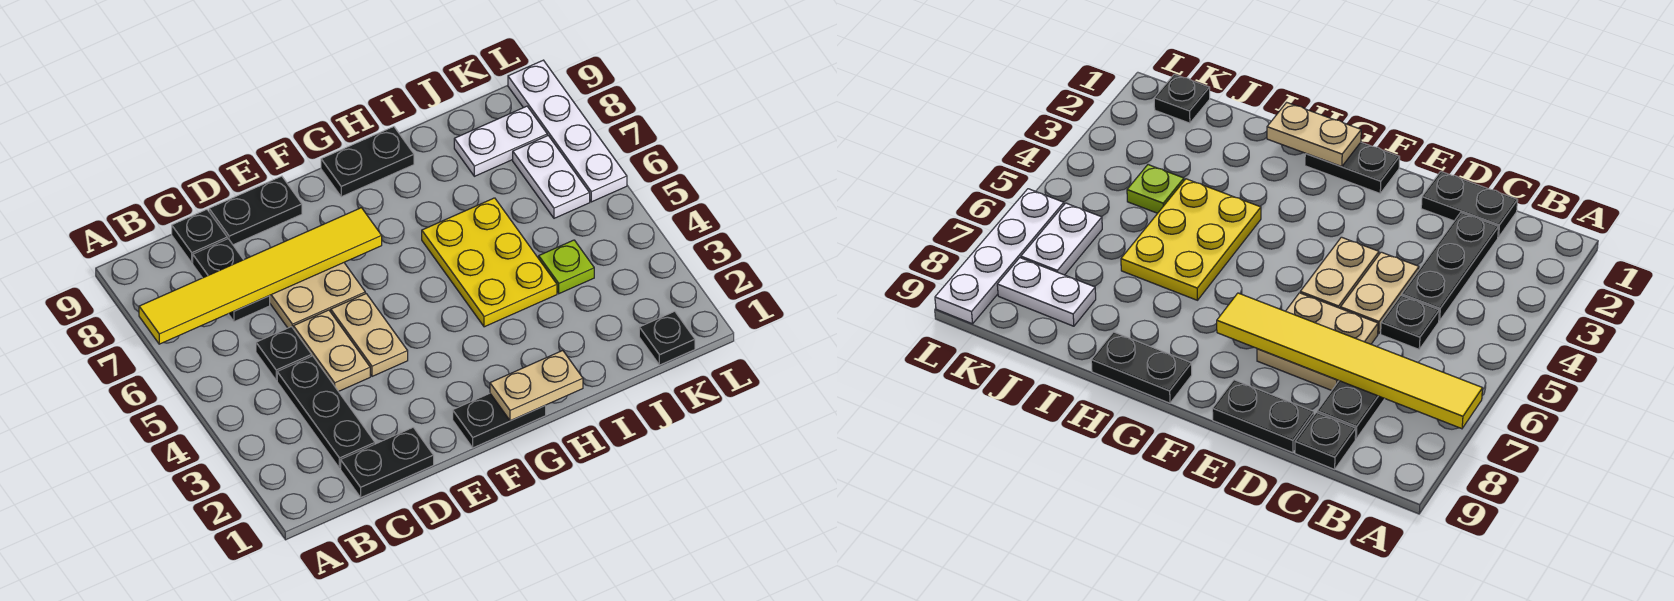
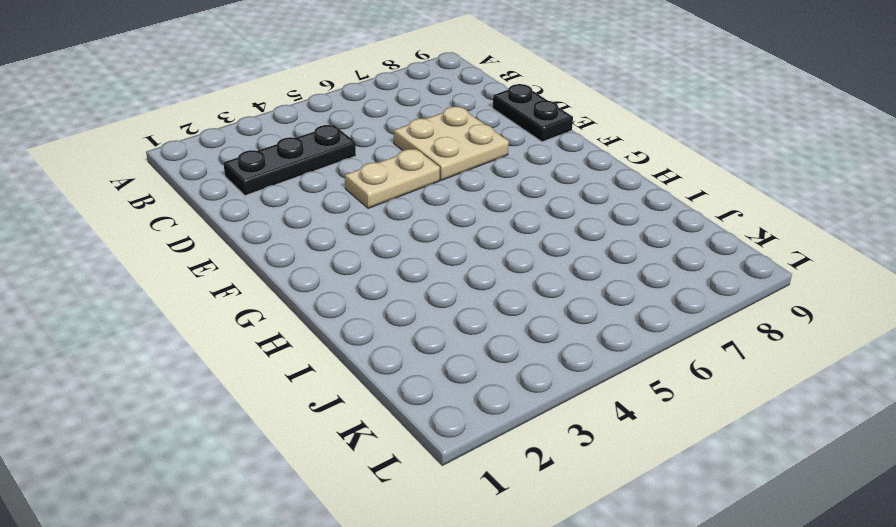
none -> black 1x2 plate [341,427,434,497]
none -> black 1x1 plate [256,327,312,380]
none -> black 1x2 plate [193,239,270,322]

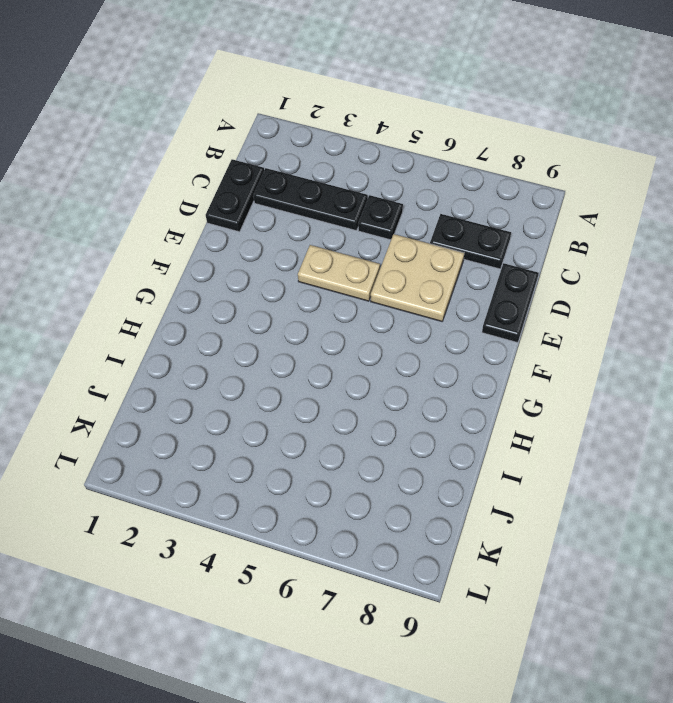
none -> black 1x1 plate [172,210,227,263]
none -> tan 1x2 plate [293,310,370,391]
none -> black 1x2 plate [453,393,546,448]

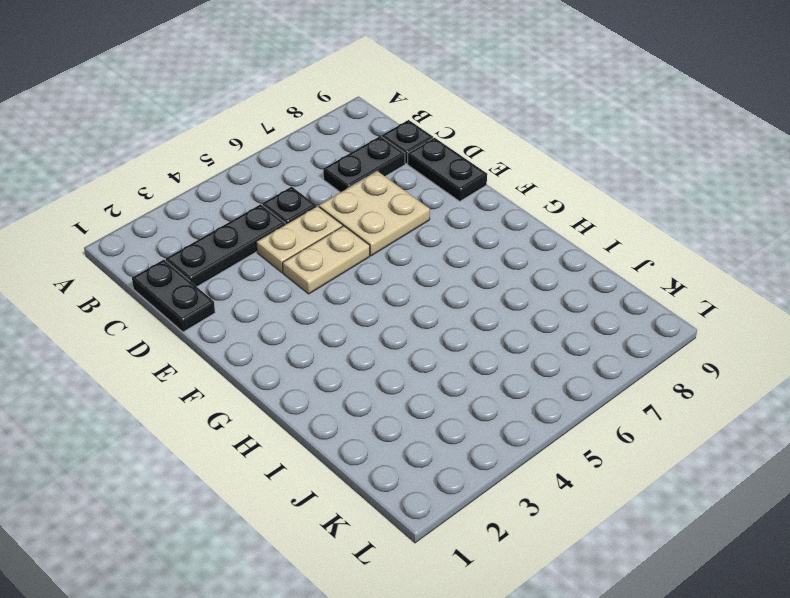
none -> black 1x2 plate [453,393,546,448]
none -> black 1x2 plate [321,127,414,197]
none -> yellow 2x3 plate [422,198,557,327]

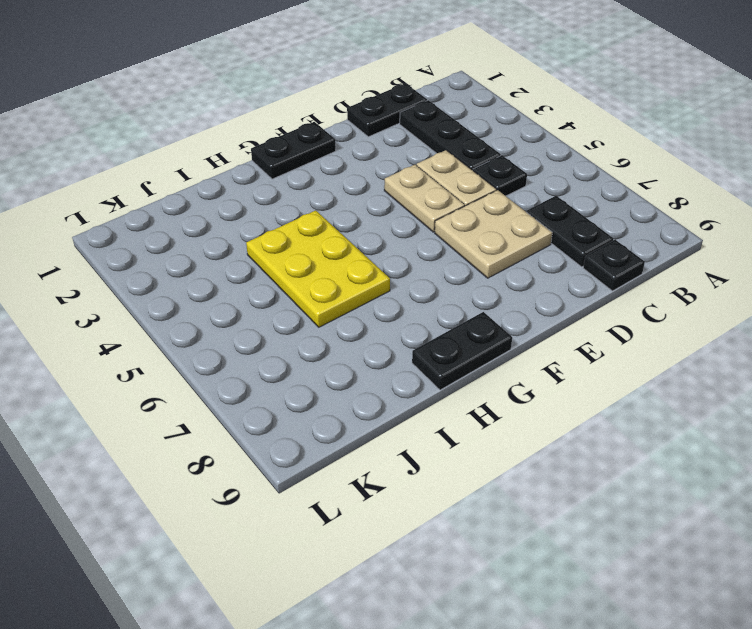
none -> black 1x2 plate [209,176,302,245]
none -> lime 1x1 plate [539,240,594,294]
none -> white 1x2 plate [454,106,547,176]

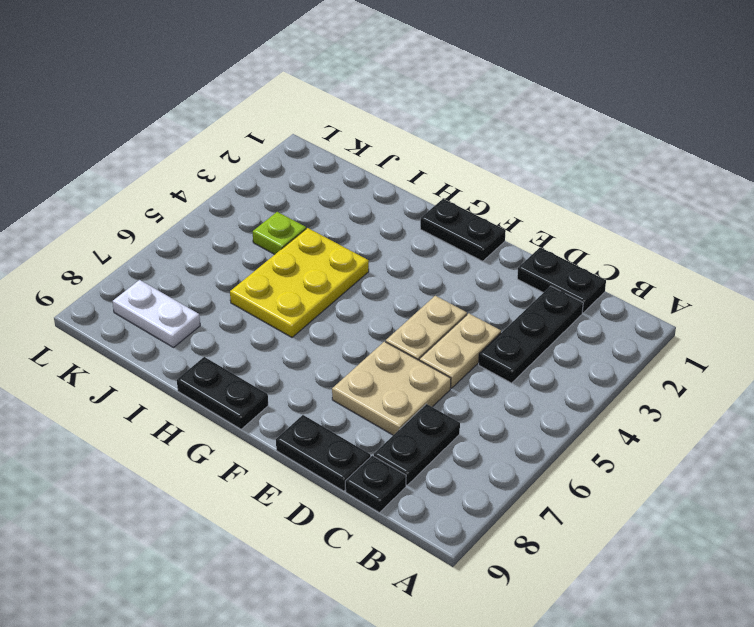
none -> black 1x1 plate [256,327,312,380]
none -> black 1x1 plate [639,311,695,365]
none -> white 1x2 plate [513,136,590,218]

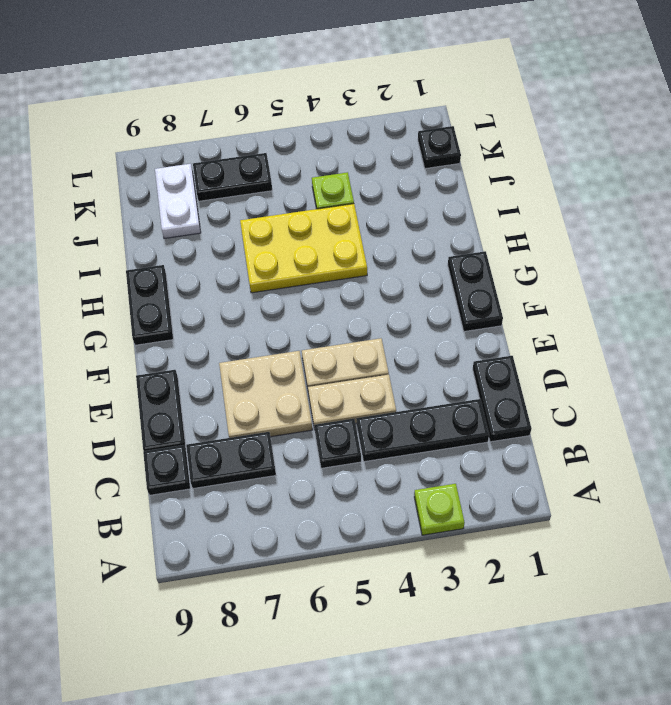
lime 1x1 plate [414,484,465,535] -> none
black 1x2 plate [193,153,272,201] -> white 1x2 plate [513,136,590,218]
none -> white 1x4 plate [508,60,627,202]
none -> yellow 1x6 tile [139,208,382,344]
none -> tan 1x2 plate [490,350,583,421]

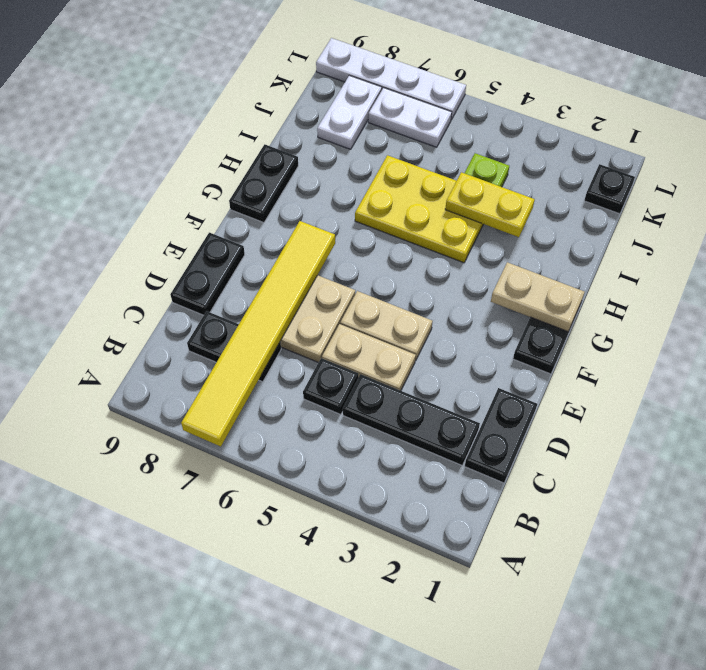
tan 1x2 plate [491,262,584,332] -> tan 1x2 plate turned to [490,350,583,421]
yellow 1x2 plate [445,172,535,237] -> none
none -> black 1x1 plate [172,210,227,263]

